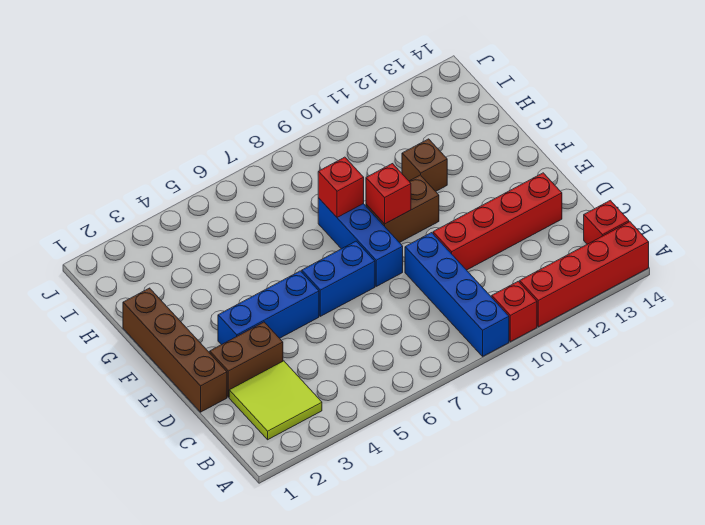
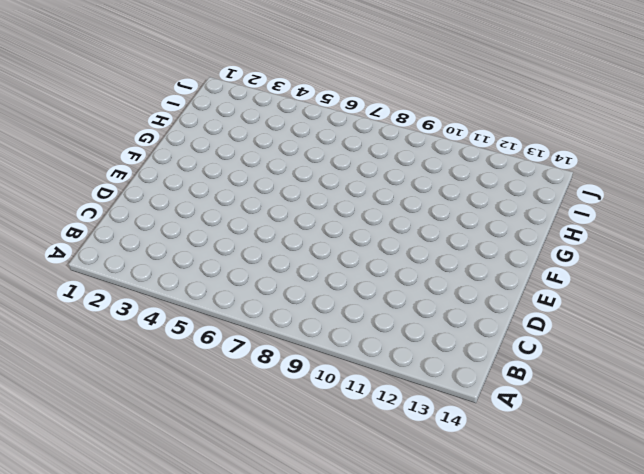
none -> blue 1x4 brick [405,233,509,356]
none -> red 1x1 brick [492,281,537,342]
none -> red 1x4 brick [520,222,649,327]

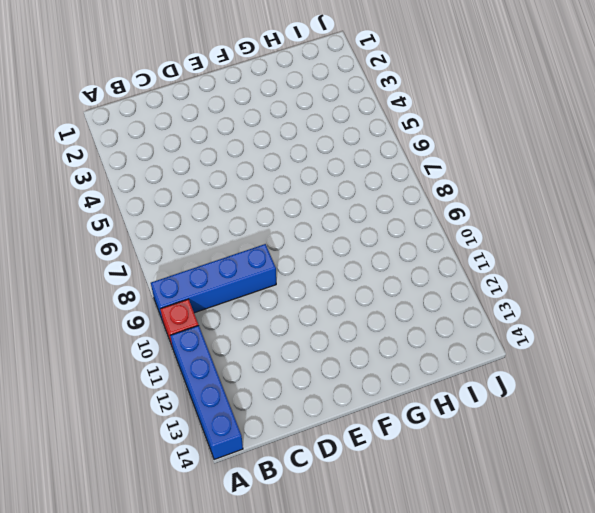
blue 1x4 brick [170,326,243,460] -> red 1x4 brick [520,222,649,327]
none -> lime 2x2 tile [229,361,322,440]
none -> red 1x1 brick [584,200,629,244]
none -> brown 1x4 brick [123,288,227,412]

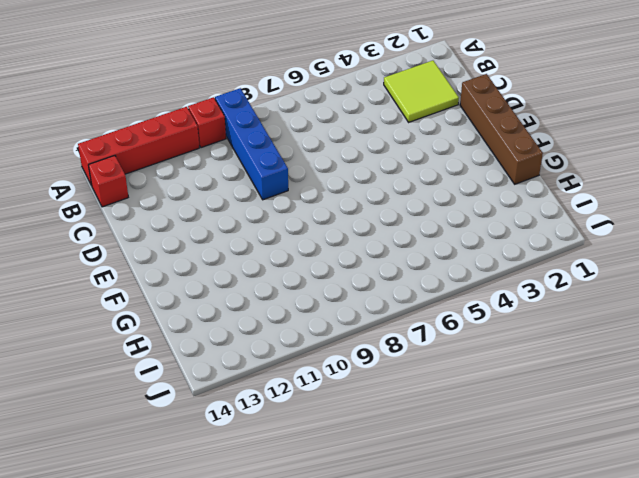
none -> brown 1x2 brick [210,322,283,397]
none -> red 1x4 brick [433,173,562,270]
none -> blue 1x3 brick [218,271,319,345]

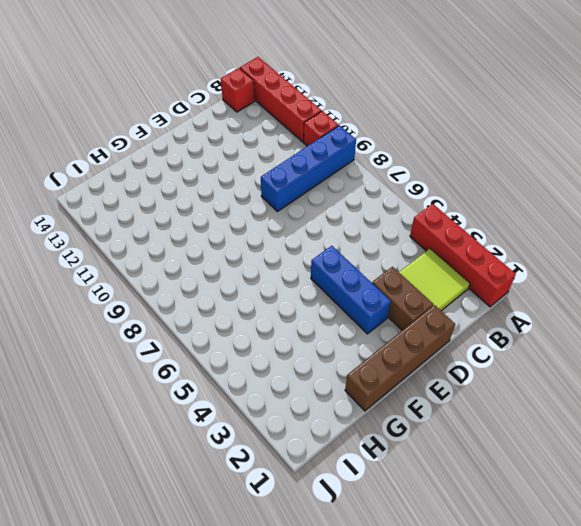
red 1x4 brick [410,204,516,307] -> red 1x4 brick moved to [433,173,562,270]
none -> blue 1x2 brick [302,241,375,316]
none -> blue 1x3 brick [318,198,403,286]
none -> brown 1x2 brick [366,175,439,243]

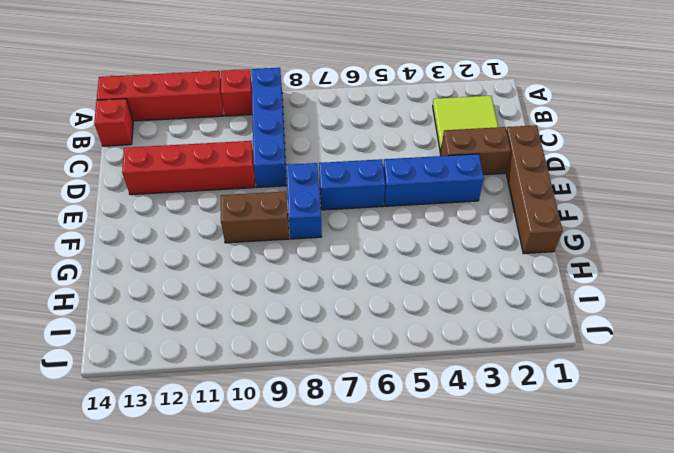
blue 1x2 brick [286,163,322,239] -> blue 1x3 brick [318,198,403,286]
none -> brown 1x1 brick [402,139,447,191]
none -> red 1x1 brick [366,164,411,224]
none -> red 1x1 brick [318,157,364,217]

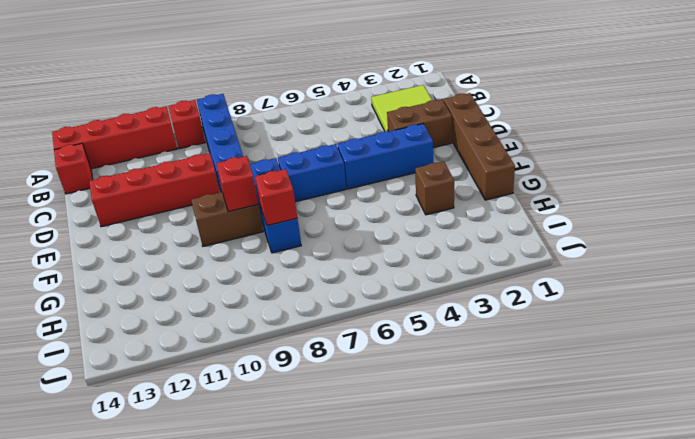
brown 1x1 brick [415,161,454,215] -> brown 1x1 brick moved to [402,139,447,191]

